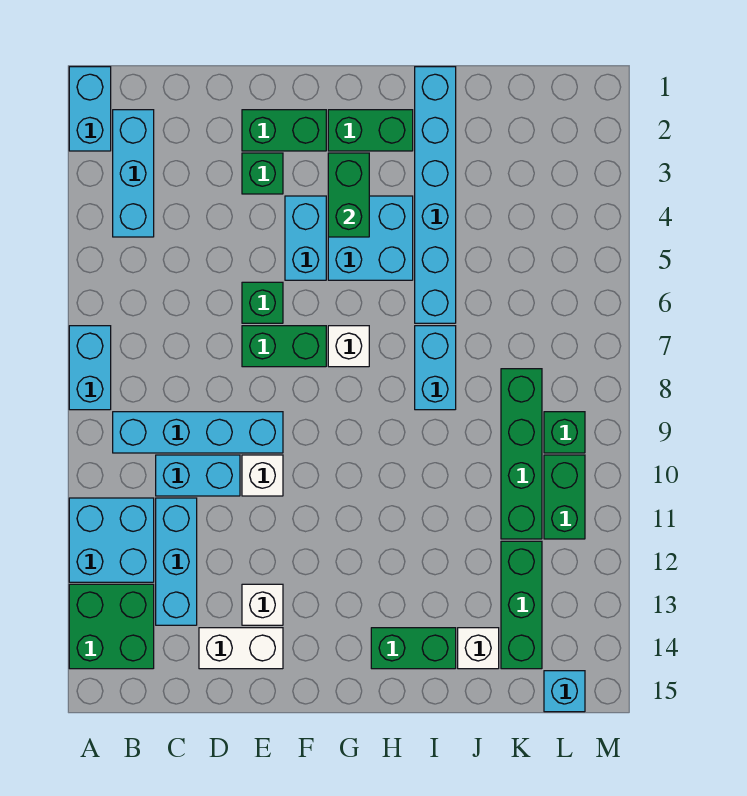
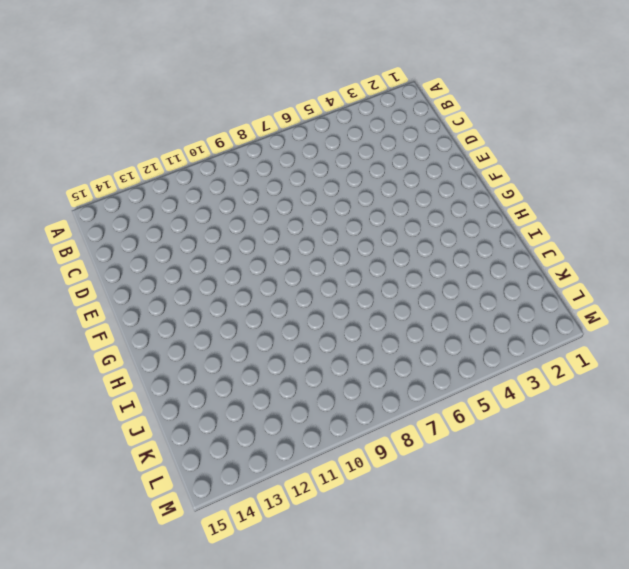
none -> cyan 1x2 brick [69,67,111,151]
none -> cyan 1x2 brick [69,326,111,410]
none -> cyan 2x2 brick [69,498,154,582]

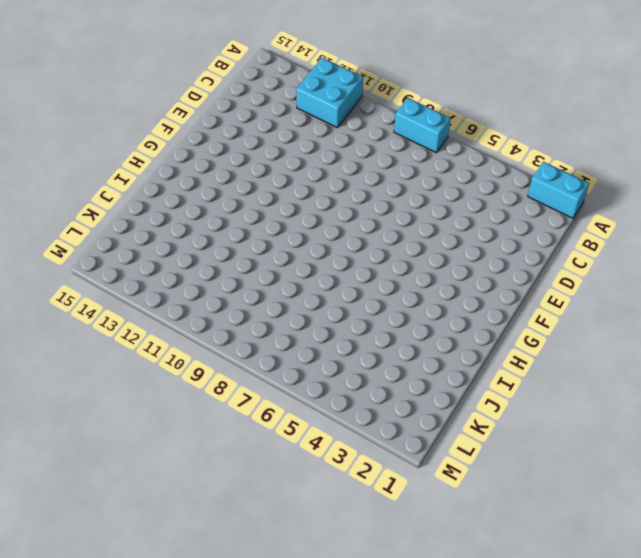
none -> green 2x2 brick [69,584,154,669]
none -> cyan 1x3 brick [113,110,154,237]
none -> cyan 1x4 brick [113,412,283,453]

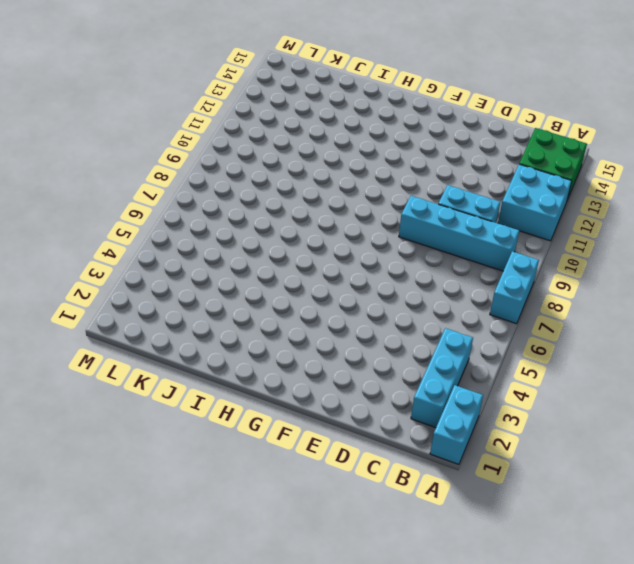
none -> cyan 1x3 brick [156,498,197,625]
none -> white 1x2 brick [199,628,283,669]
none -> green 1x2 brick [242,110,326,151]

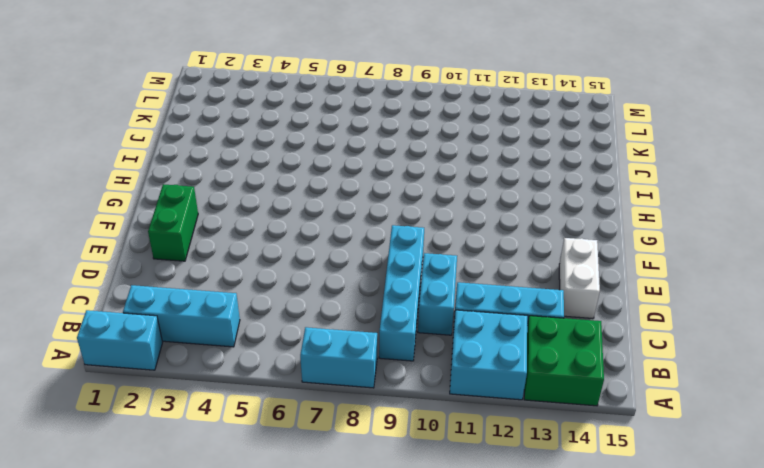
none -> green 1x1 brick [242,153,283,194]
none -> green 1x1 brick [242,282,283,323]
none -> green 1x2 brick [242,326,326,367]

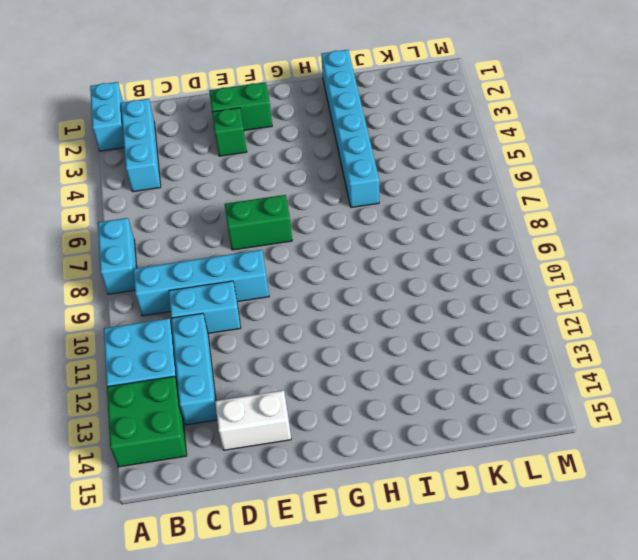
none -> green 1x1 brick [242,282,283,323]
none -> white 1x1 brick [242,455,283,496]
none -> white 1x1 brick [242,584,283,625]

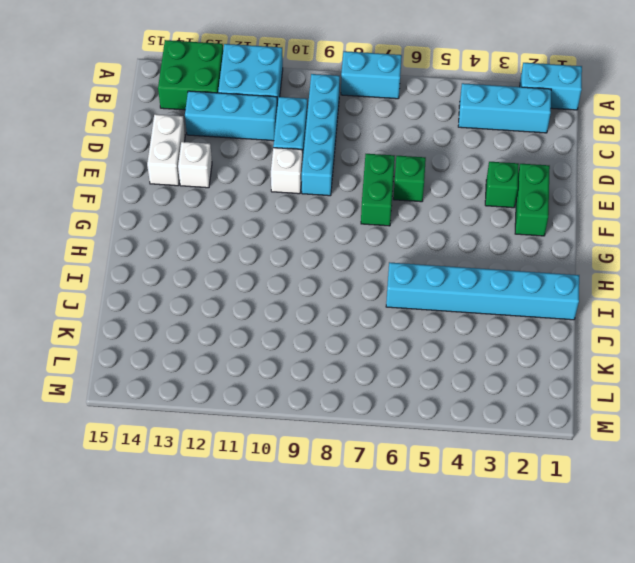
none -> cyan 1x2 brick [285,196,326,280]
none -> green 1x2 brick [328,110,413,151]
none -> cyan 2x2 brick [328,196,413,280]

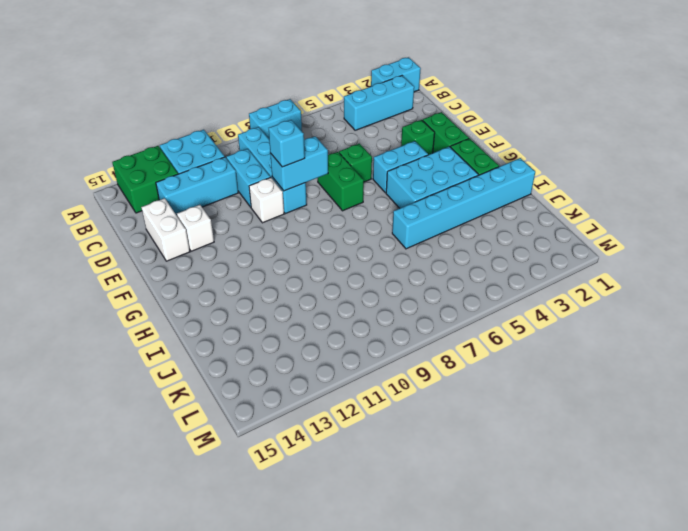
cyan 1x2 brick [270,136,328,191] -> cyan 1x2 brick moved to [415,326,456,410]
cyan 1x1 brick [269,120,305,167] -> cyan 1x1 brick moved to [544,671,585,712]
cyan 2x3 brick [386,146,478,208] -> cyan 2x2 brick [328,196,413,280]
none -> white 1x1 brick [328,326,369,367]
none -> green 1x2 brick [371,628,456,669]
none -> white 1x1 brick [458,628,499,669]

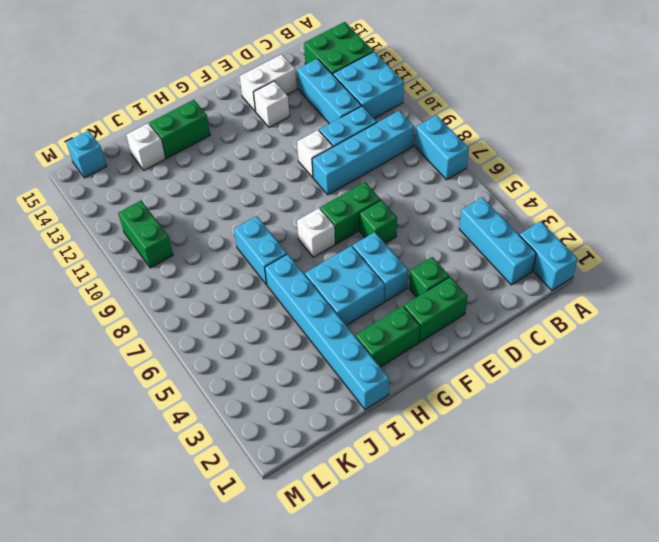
none -> green 1x4 brick [501,369,542,539]
none -> green 1x3 brick [501,541,542,669]
none -> green 1x1 brick [544,412,585,453]

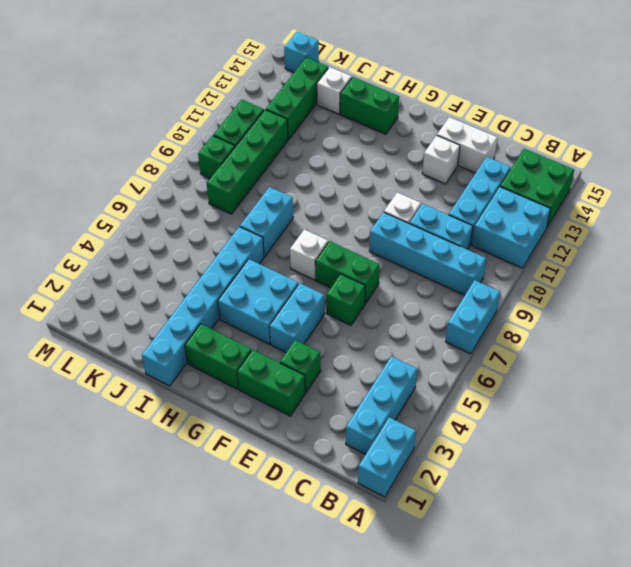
none -> green 1x2 brick [328,153,369,237]

